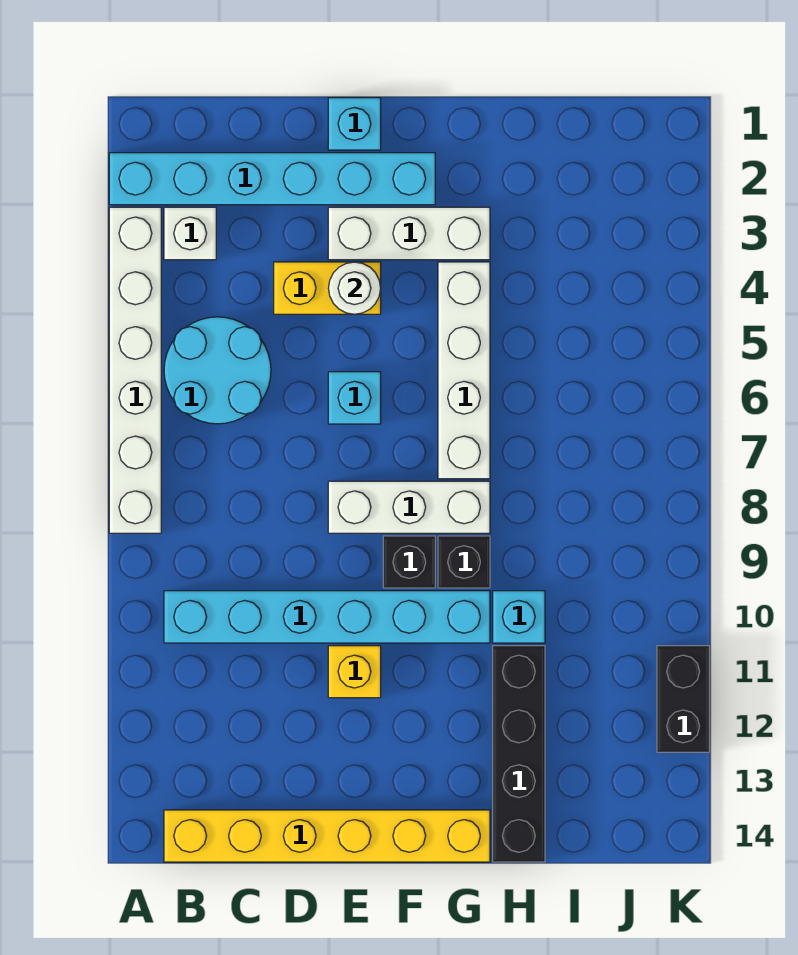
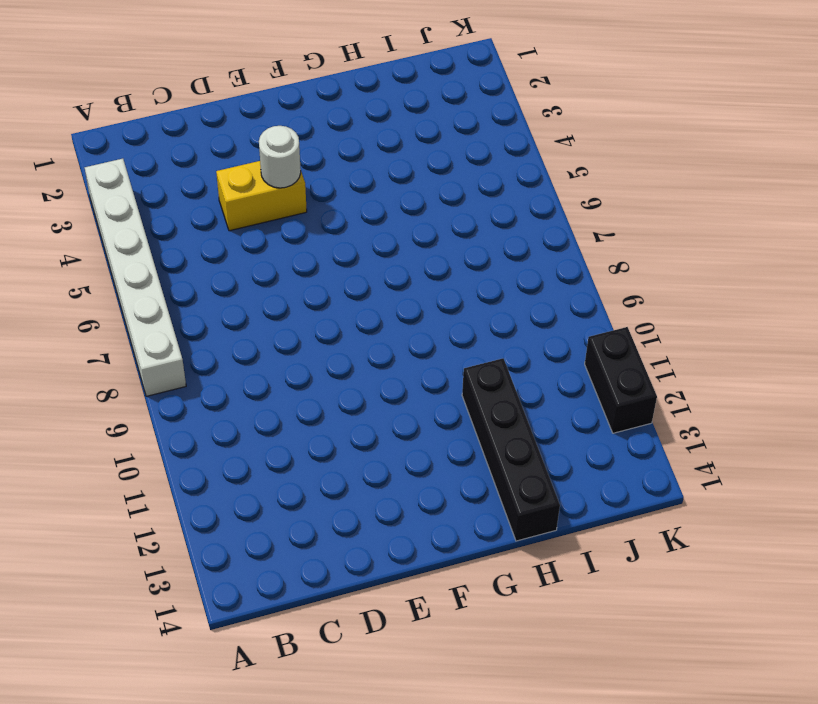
none -> cyan 1x6 brick [109,153,435,205]
none -> white 1x1 brick [164,207,216,260]
none -> cyan 2x2 round brick [164,317,271,424]

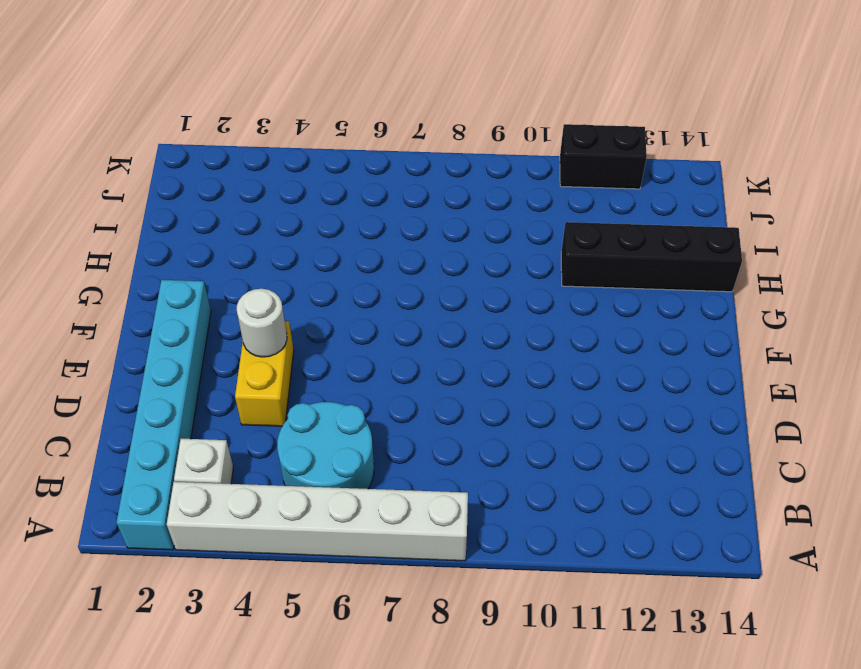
none -> cyan 1x6 brick [164,591,490,643]
none -> yellow 1x6 brick [164,810,490,862]
none -> cyan 1x1 brick [328,98,381,150]

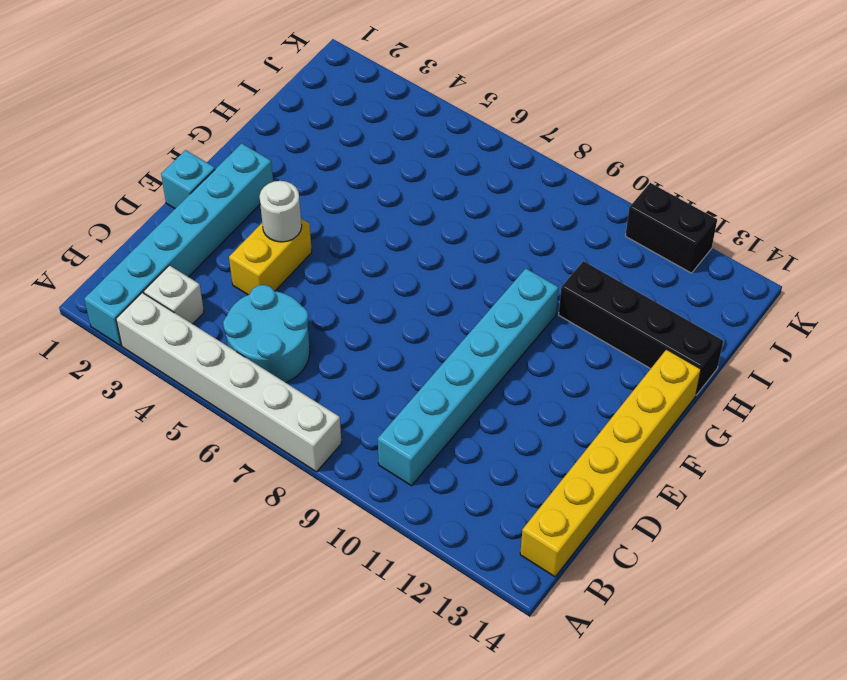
none -> white 1x3 brick [328,207,490,260]
none -> cyan 1x1 brick [328,372,381,424]
none -> white 1x3 brick [328,481,490,533]

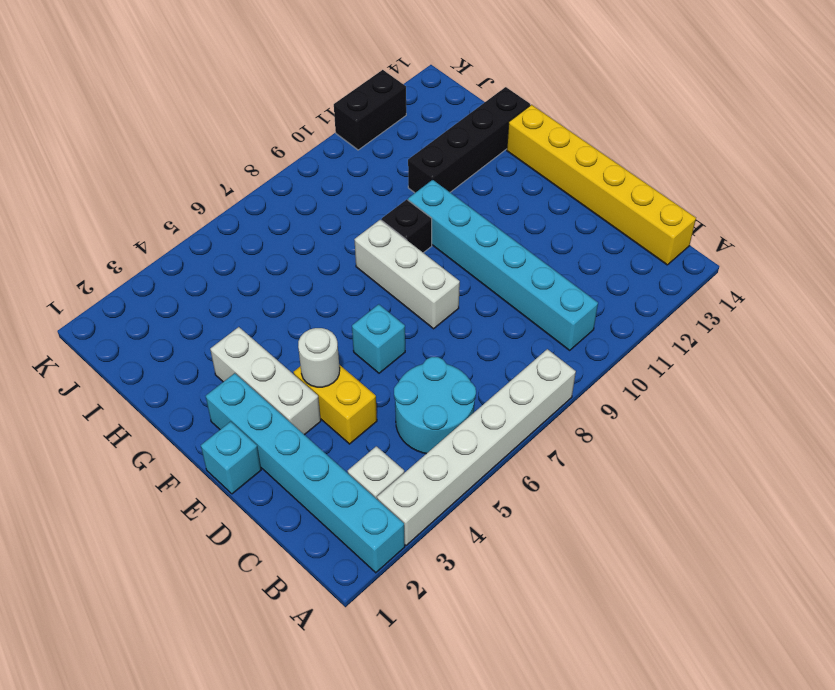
none -> yellow 1x1 brick [328,646,381,698]
none -> black 1x1 brick [383,536,435,588]
none -> white 1x4 brick [438,262,490,479]

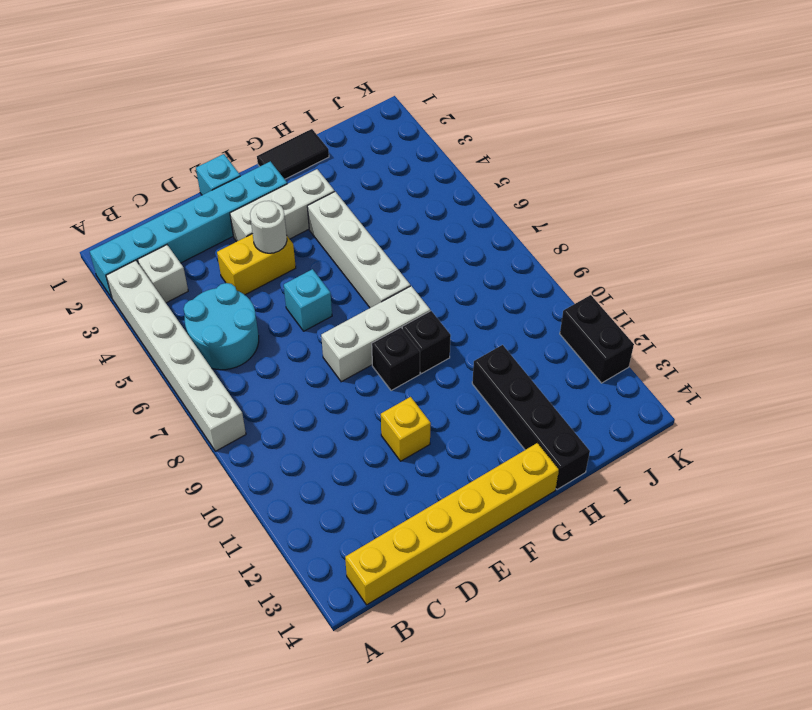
black 1x2 tile [257,129,329,179] -> none
none -> cyan 1x6 brick [164,591,490,643]
none -> cyan 1x1 brick [493,591,545,643]

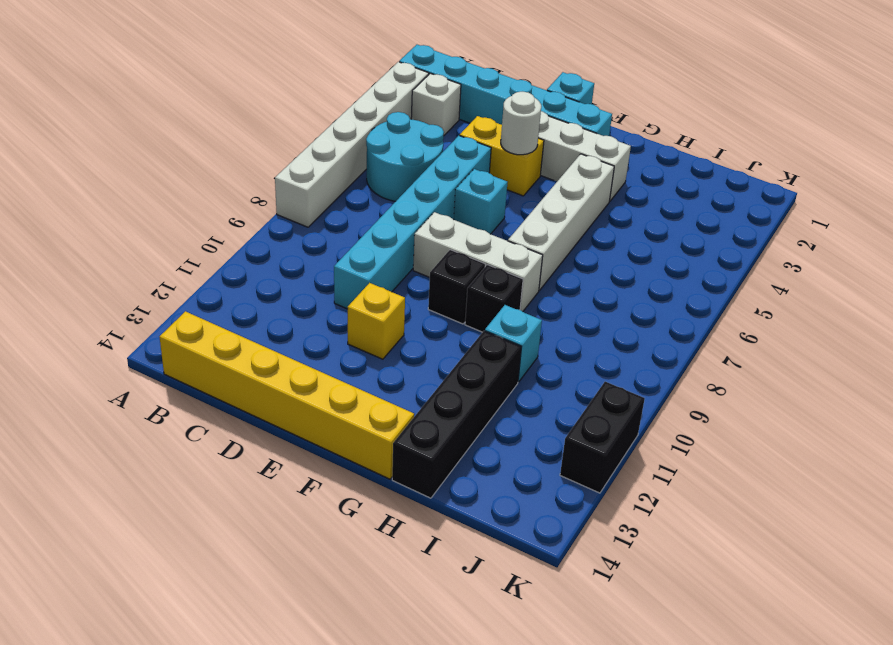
cyan 1x6 brick [334,136,491,309] -> cyan 1x6 brick turned to [164,591,490,643]

